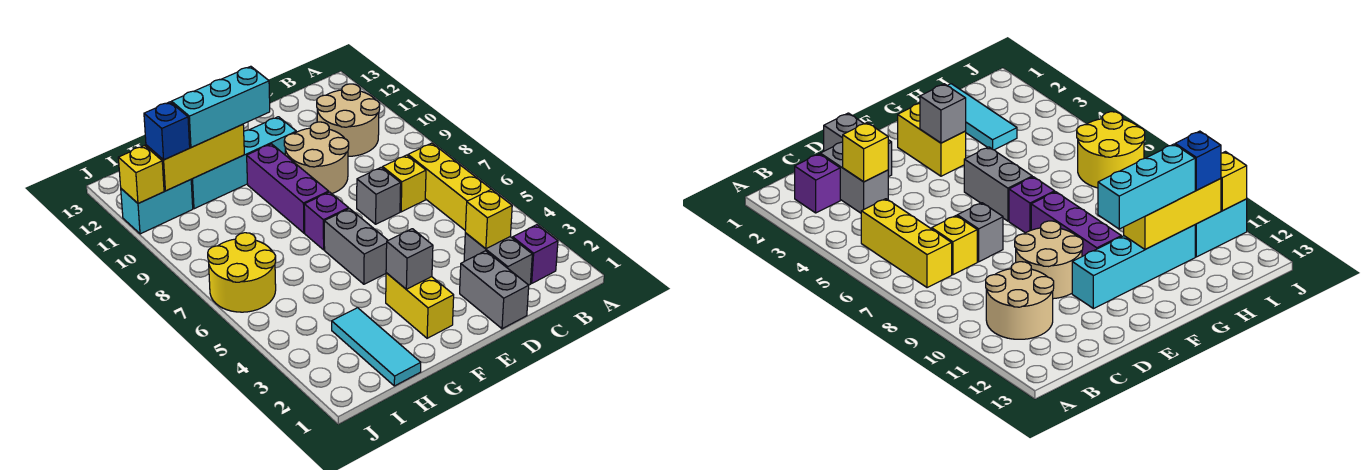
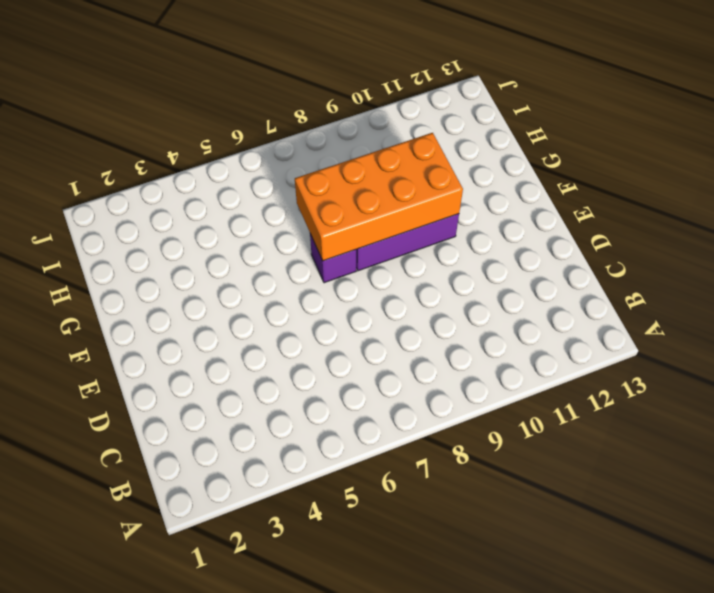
orange 2x4 brick [295,133,463,261] -> none
none -> purple 1x1 brick [513,225,558,283]
none -> yellow 1x3 brick [408,143,491,230]
none -> tan 2x2 round brick [317,84,380,156]

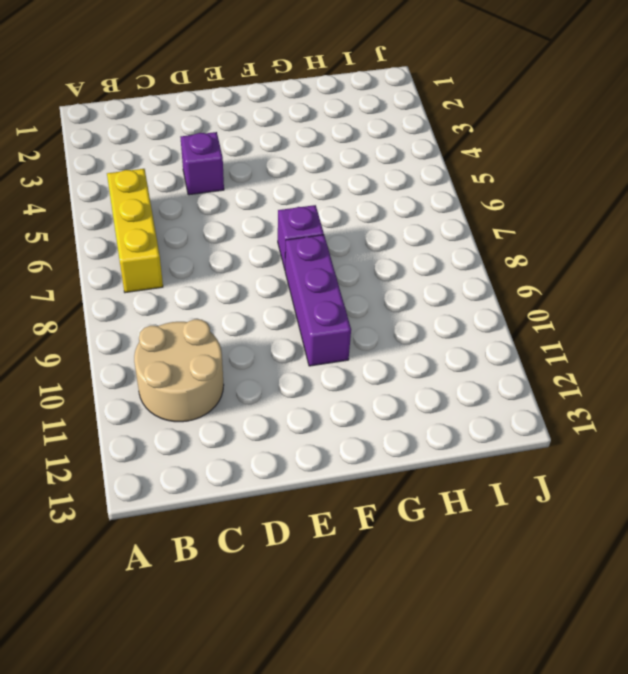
purple 1x1 brick [181,132,224,195] -> purple 1x1 brick moved to [513,225,558,283]
none -> grey 1x2 brick [464,233,532,285]
none -> yellow 1x1 brick [383,155,426,212]
none -> grey 1x2 brick [460,251,529,329]

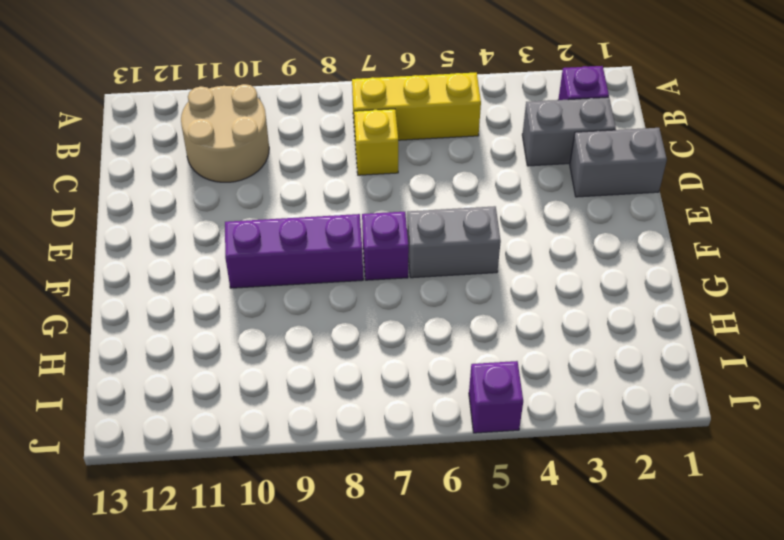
purple 1x1 brick [469,361,523,433] -> none
none -> grey 1x1 brick [357,167,401,224]
none -> tan 2x2 round brick [284,122,349,194]
none -> cyan 1x4 brick [191,117,296,209]

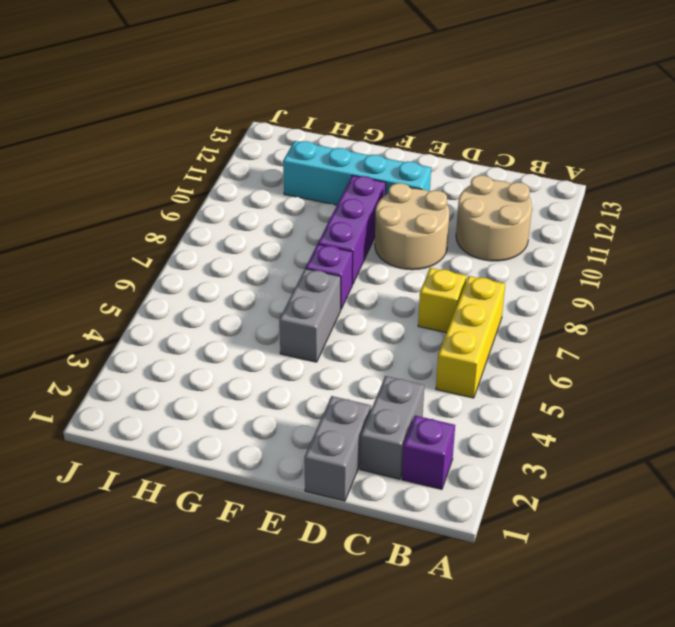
none -> grey 1x1 brick [357,167,401,224]
none -> yellow 1x2 brick [386,273,454,338]
none -> cyan 1x3 tile [332,308,421,386]

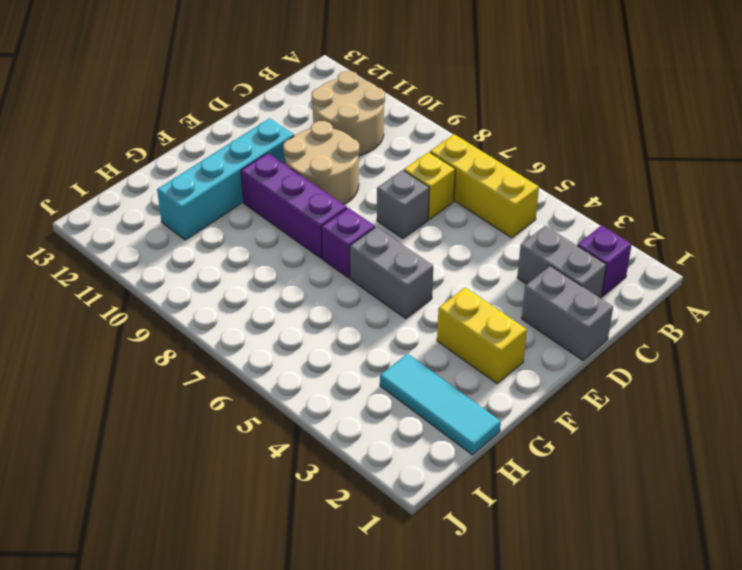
none -> yellow 2x2 round brick [208,233,276,312]
none -> cyan 1x2 brick [121,180,193,234]
none -> yellow 1x1 brick [465,189,512,249]

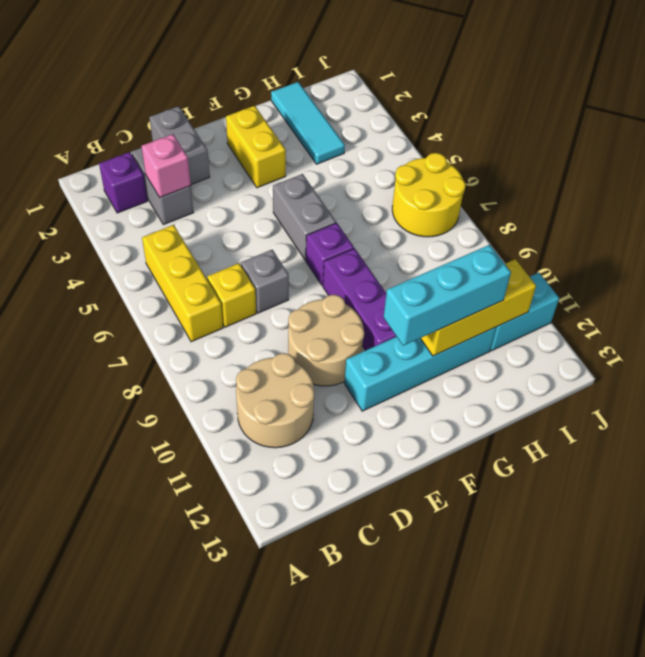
pink 1x1 brick [142,134,191,197] -> yellow 1x1 brick [465,189,512,249]
none -> grey 1x1 brick [386,229,433,289]
none -> yellow 1x1 brick [118,146,164,204]
none -> blue 1x1 brick [144,102,190,160]

